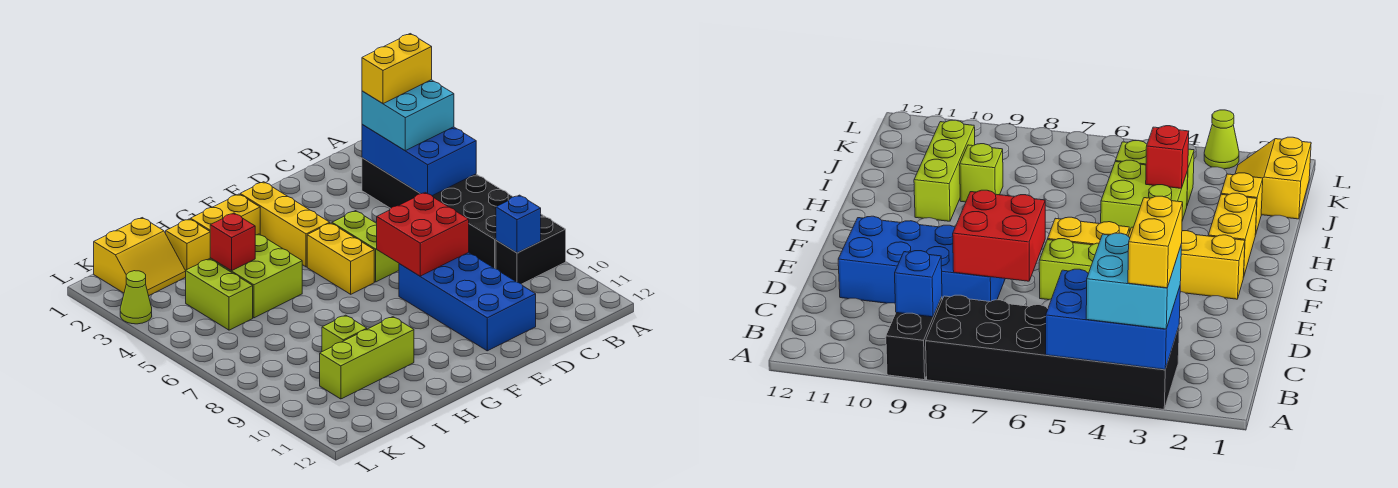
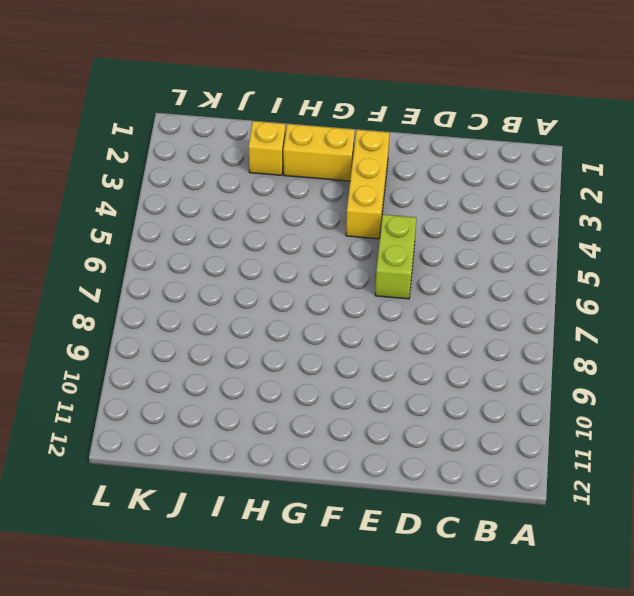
none -> black 2x6 brick [362,158,543,269]
none -> black 1x2 brick [496,216,566,284]
none -> blue 2x4 brick [399,252,536,351]

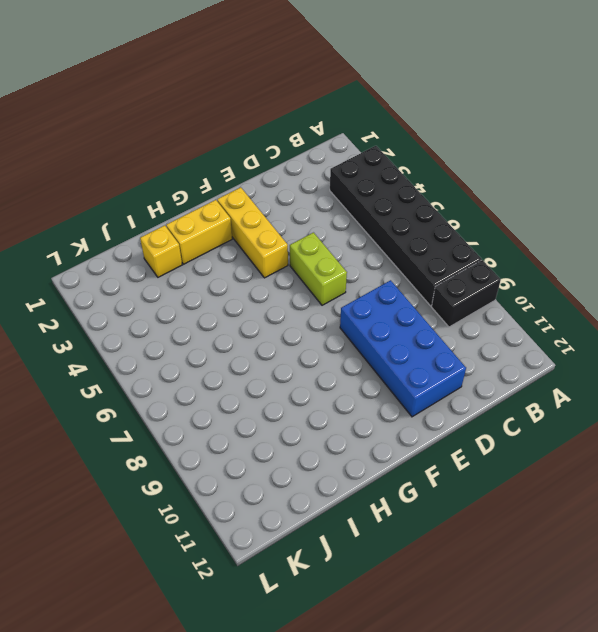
none -> yellow 1x2 brick [307,223,374,294]
none -> lime 2x2 brick [210,234,302,318]
none -> lime 1x3 brick [320,317,414,399]

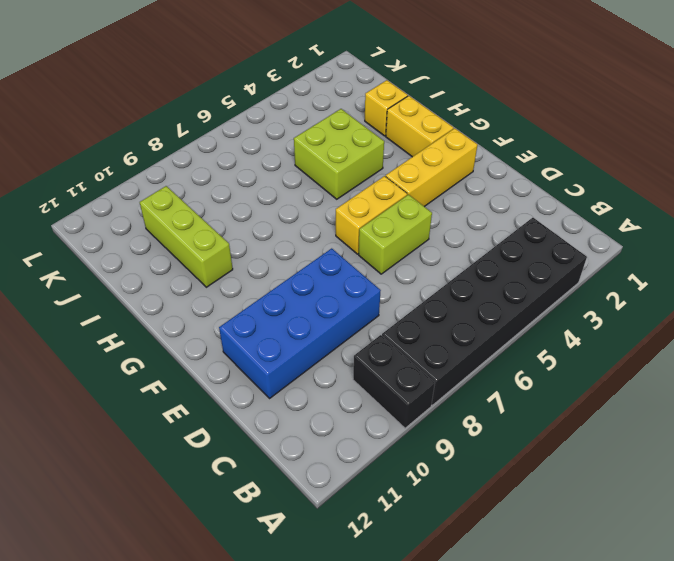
none -> lime 1x1 brick [322,315,367,352]
none -> yellow 2x2 slope [94,218,186,296]
none -> lime 1x2 brick [186,259,253,330]

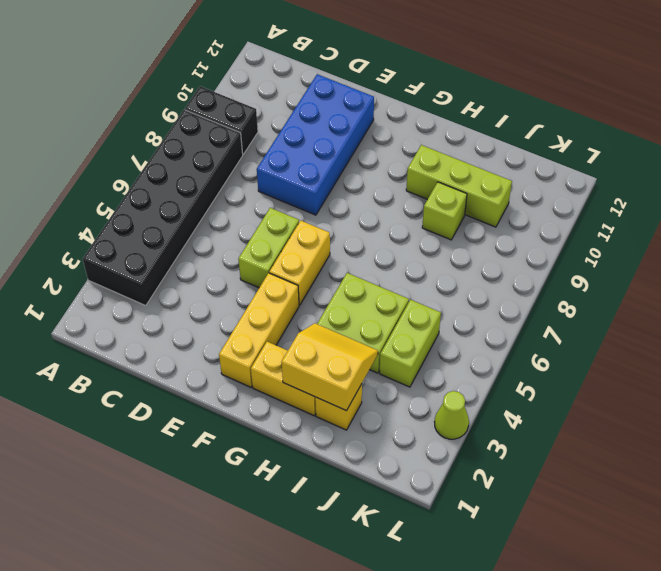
yellow 2x2 slope [282,323,378,411] -> yellow 2x2 slope moved to [94,218,186,296]
none -> blue 2x3 brick [362,125,476,196]
none -> blue 1x1 brick [496,195,541,253]
none -> red 2x2 brick [377,193,469,276]

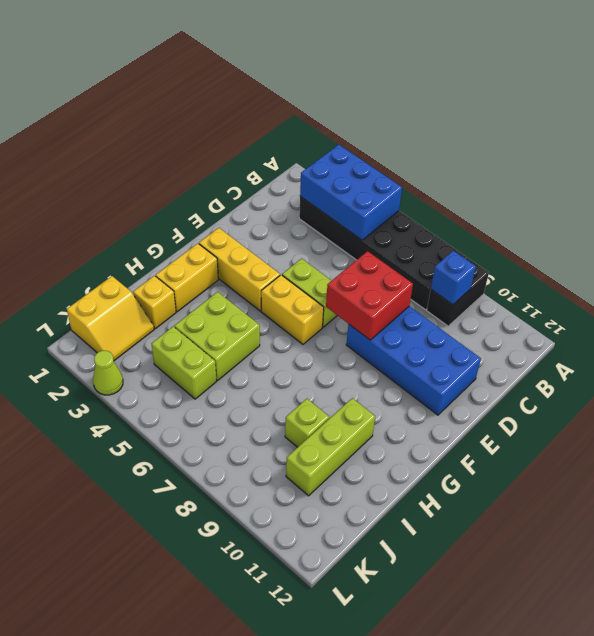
none -> red 1x1 brick [210,213,255,271]
none -> cyan 2x2 brick [362,80,454,151]
none -> yellow 1x2 brick [362,34,432,104]

